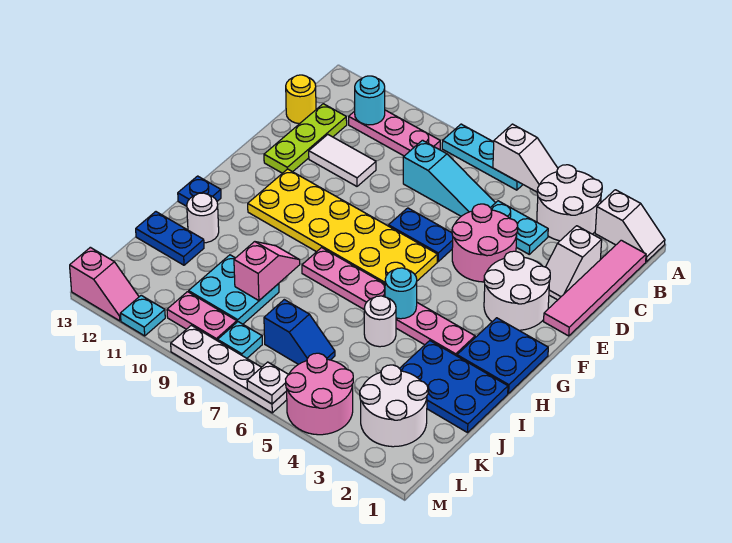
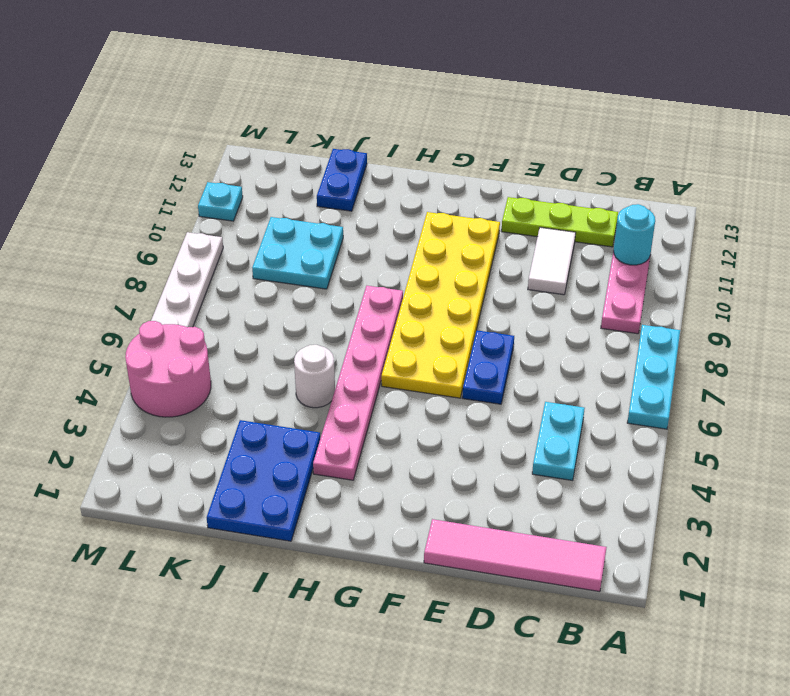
none -> white 1x2 slope [595,190,665,262]
none -> white 2x2 round brick [537,165,602,241]
none -> white 1x2 slope [546,226,602,300]
none -> cyan 1x3 slope [403,140,495,216]

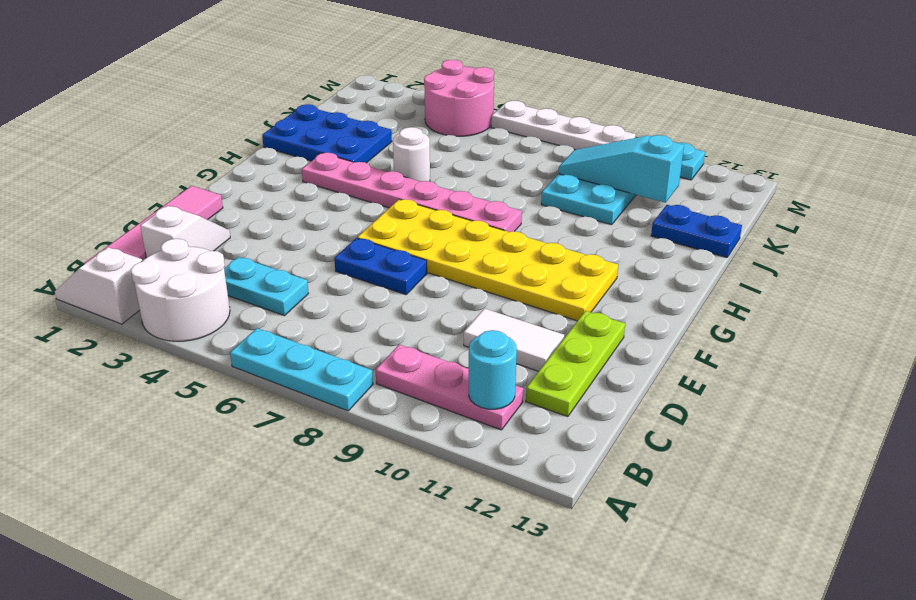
cyan 1x3 slope [559,135,684,203] -> cyan 1x3 slope moved to [403,140,495,216]
none -> yellow 1x1 round brick [286,75,316,124]
none -> pink 2x2 round brick [452,204,518,282]
none -> white 2x2 round brick [484,251,550,330]
none -> blue 2x2 plate [457,318,548,393]

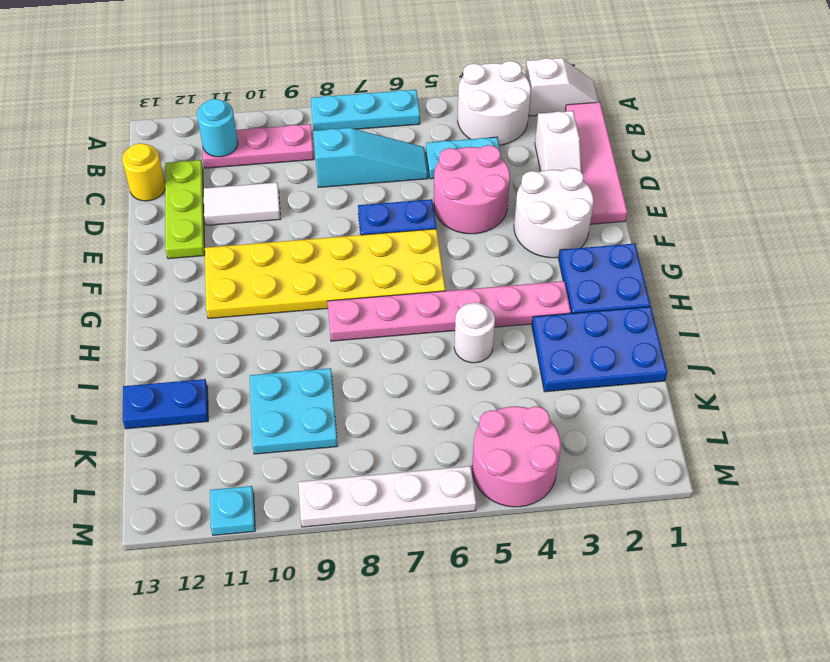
none -> blue 1x1 plate [178,176,221,206]
none -> white 1x1 round brick [187,193,219,243]
none -> white 2x2 round brick [360,365,428,447]
none -> blue 1x2 slope [264,300,335,364]

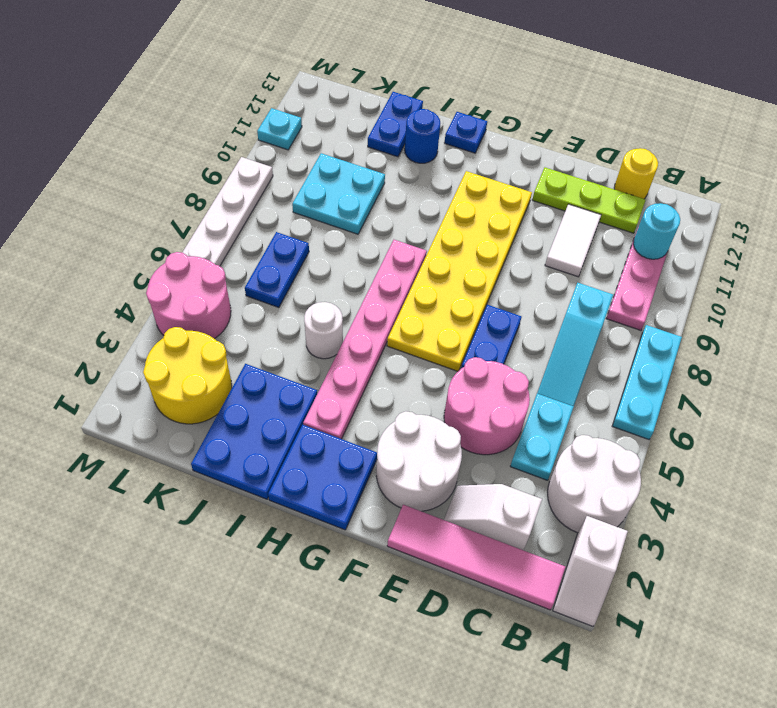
blue 1x1 round brick [405,109,440,163] -> white 1x1 round brick [187,193,219,243]
yellow 2x2 round brick [143,327,232,424] -> white 2x2 round brick [360,365,428,447]
blue 1x2 plate [245,232,309,307] -> blue 1x2 slope [264,300,335,364]
none -> cyan 1x1 plate [218,322,262,358]
none -> pink 1x2 plate [167,292,237,341]
none -> pink 1x2 slope [70,247,139,321]
none -> white 1x2 slope [493,124,558,192]

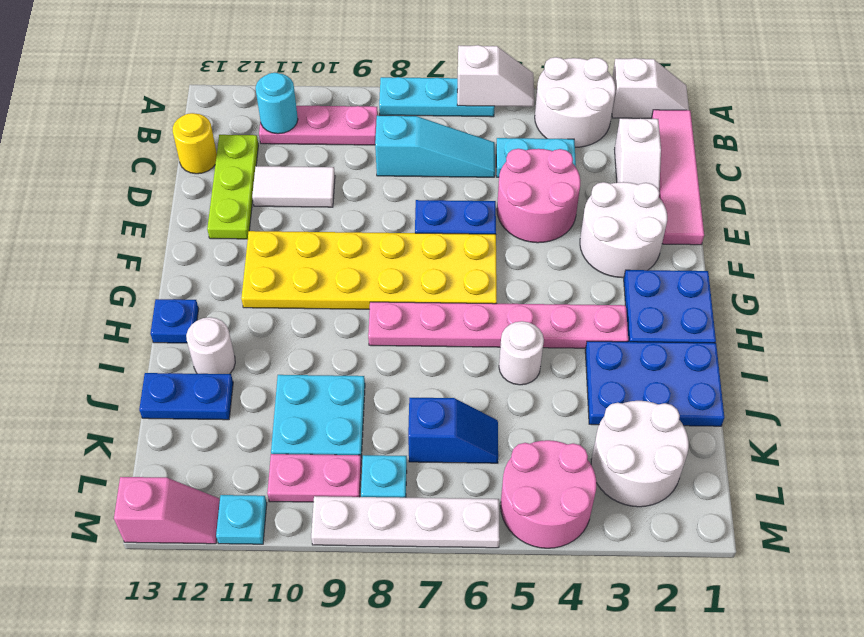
none -> cyan 1x1 round brick [385,268,417,319]
none -> pink 1x2 slope [234,242,300,301]
none -> white 1x1 plate [247,362,289,404]

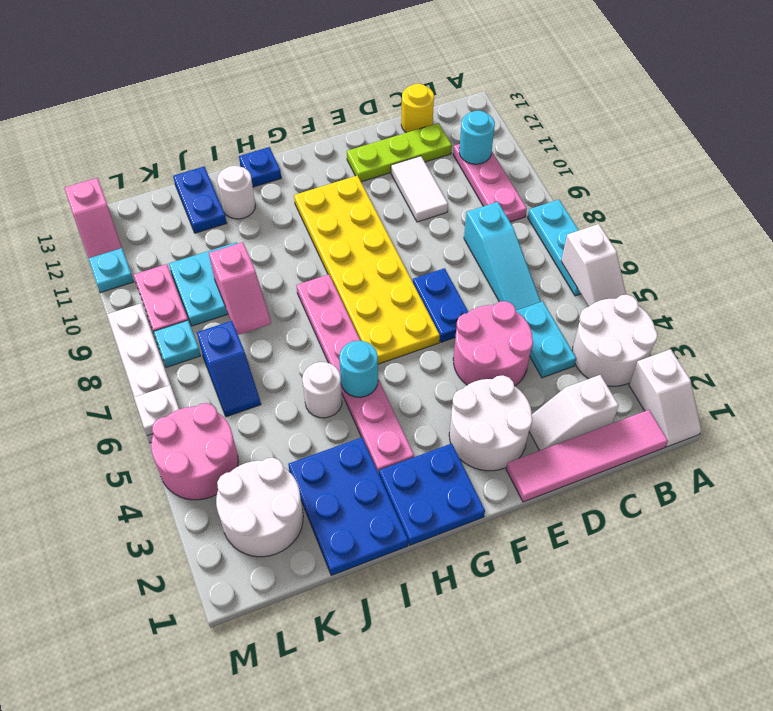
pink 1x2 slope [209,242,271,335] -> pink 1x2 slope turned to [234,242,300,301]

